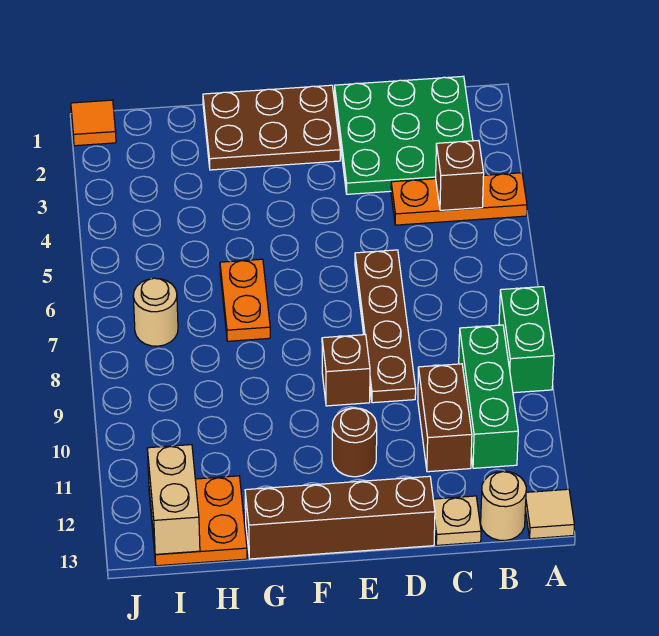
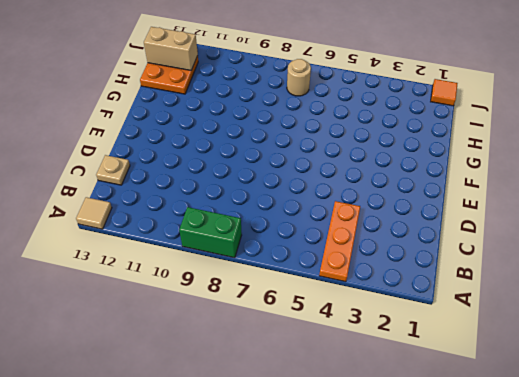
none -> green 3x3 plate [335,76,473,194]
none -> green 1x3 brick [459,325,518,468]
none -> tan 1x1 round brick [481,471,526,540]

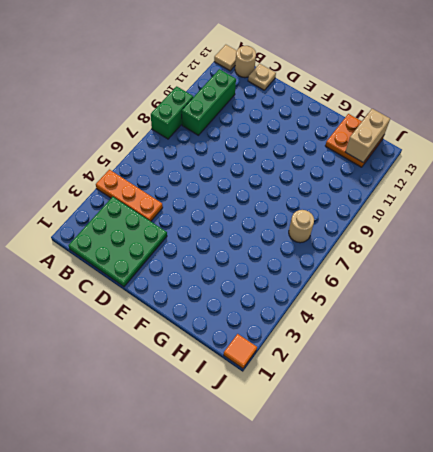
none -> brown 1x2 brick [418,364,472,472]
none -> brown 1x4 plate [355,250,416,403]
none -> brown 1x4 brick [245,476,435,559]

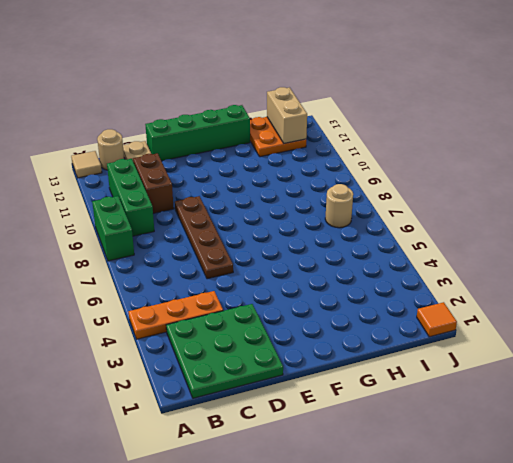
green 1x4 brick [145,105,250,161] -> brown 1x4 brick [245,476,435,559]
none -> brown 2x3 plate [203,85,340,170]
none -> brown 1x1 brick [322,335,370,406]
none -> brown 1x1 round brick [332,408,377,477]

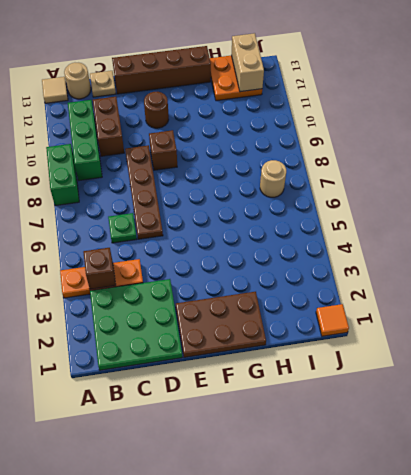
green 1x1 plate [108,213,137,243] -> none
none -> orange 1x2 plate [220,259,270,341]

